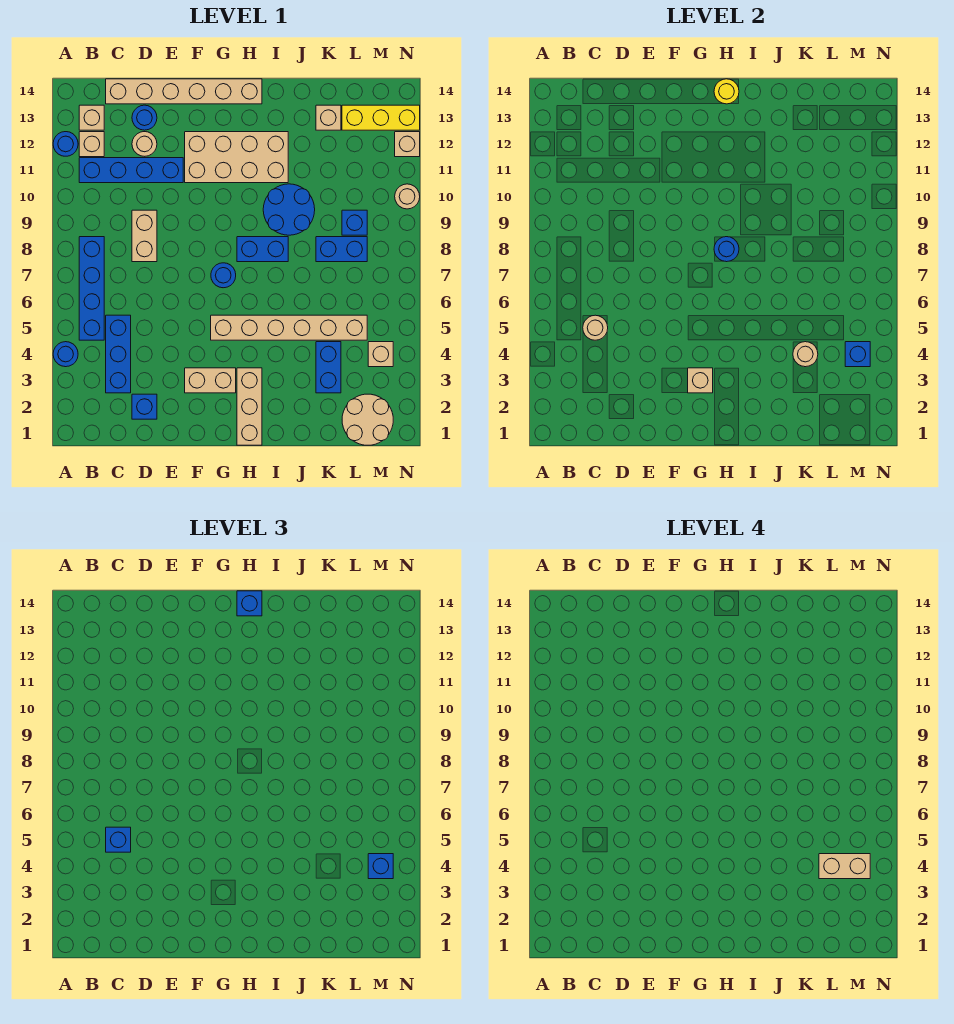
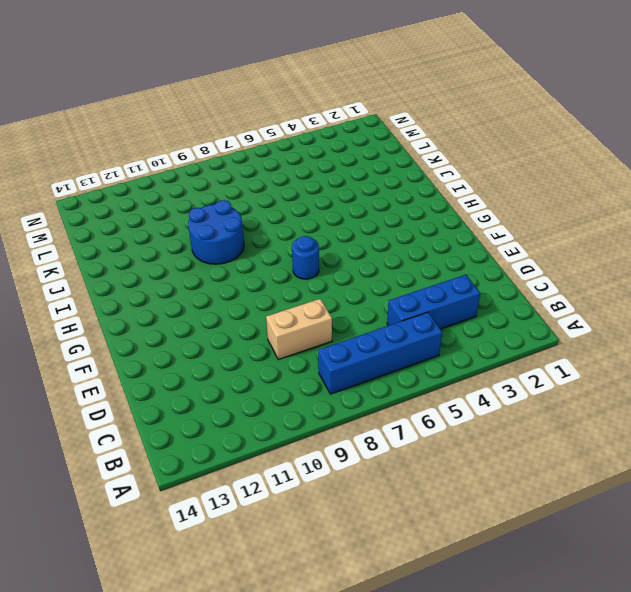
none -> blue 1x1 round brick [53,342,78,367]
none -> blue 1x1 round brick [53,132,78,156]
none -> blue 1x4 brick [79,158,183,183]
none -> tan 1x1 brick [79,132,104,157]

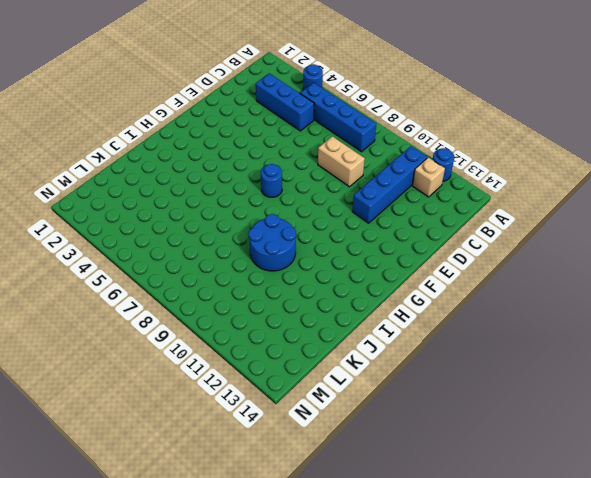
none -> tan 1x1 brick [79,105,104,130]
none -> tan 1x6 brick [106,79,262,104]
none -> blue 1x1 brick [132,394,157,419]
none -> tan 1x1 round brick [132,132,157,156]

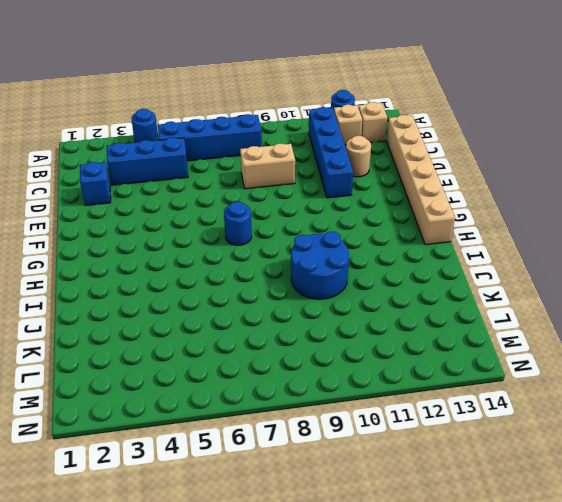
none -> blue 1x1 round brick [132,105,157,130]
none -> tan 1x2 brick [185,368,236,393]
none -> tan 2x4 brick [185,132,288,183]
none -> tan 1x6 brick [211,315,367,340]

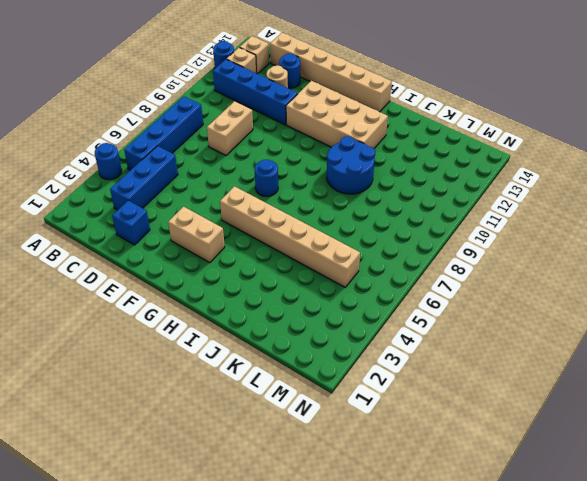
none -> tan 1x3 brick [237,368,262,445]
none -> blue 1x2 brick [237,237,288,262]
none -> blue 1x2 brick [316,342,341,393]
none -> blue 1x2 brick [316,237,367,262]

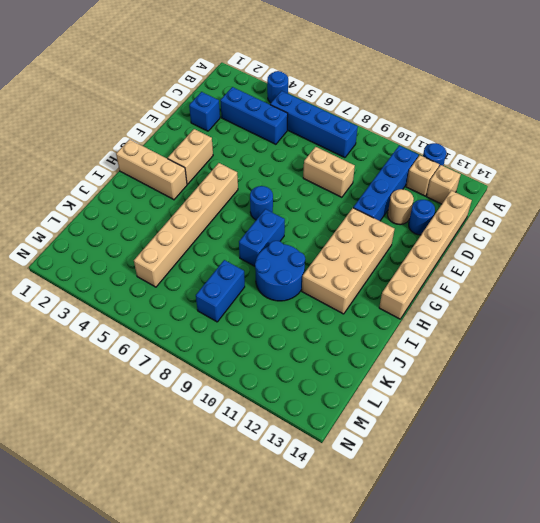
none -> blue 1x2 brick [316,342,341,393]
none -> tan 1x1 brick [316,105,341,130]
none -> tan 2x2 round brick [342,394,393,445]
none -> blue 1x1 brick [342,210,367,235]

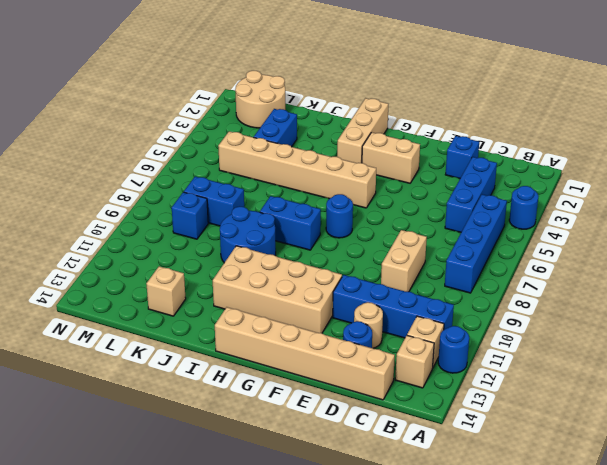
none -> yellow 1x3 brick [342,105,420,130]
none -> tan 1x1 brick [368,342,393,367]
none -> tan 1x1 round brick [395,184,420,209]
none -> tan 1x1 brick [395,132,420,157]

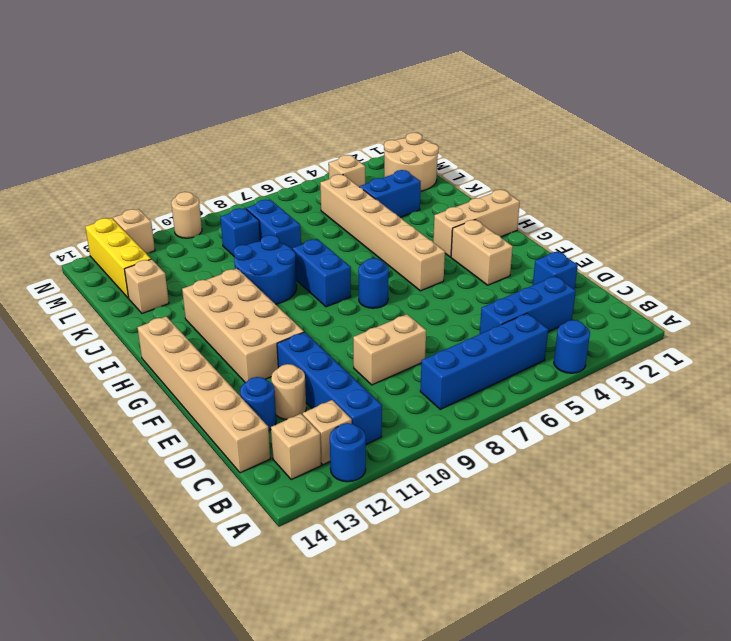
none -> tan 1x1 round brick [583,315,608,340]
none -> tan 1x1 brick [688,368,713,393]
none -> blue 1x1 round brick [714,237,739,262]
none -> yellow 1x1 round brick [714,79,739,104]

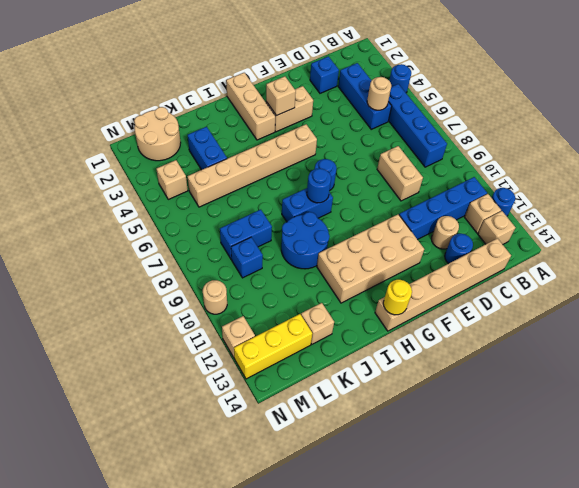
none -> tan 1x1 round brick [793,342,818,367]
none -> blue 1x1 brick [845,342,870,367]
none -> blue 1x1 brick [106,827,131,852]
none -> blue 1x1 brick [237,591,262,616]

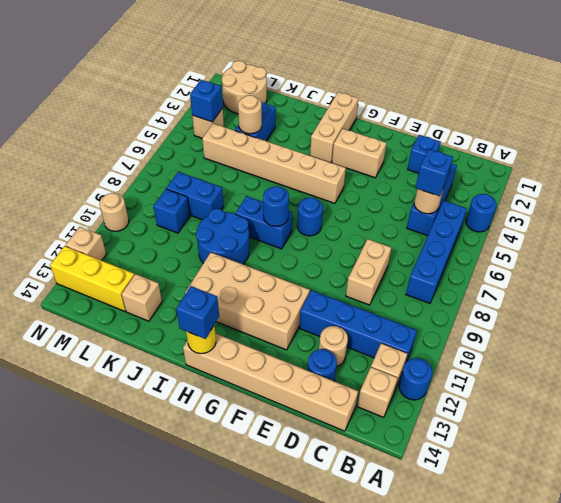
none -> tan 1x1 brick [688,368,713,393]
none -> blue 1x1 brick [368,854,393,879]
none -> tan 1x2 brick [819,854,870,879]

